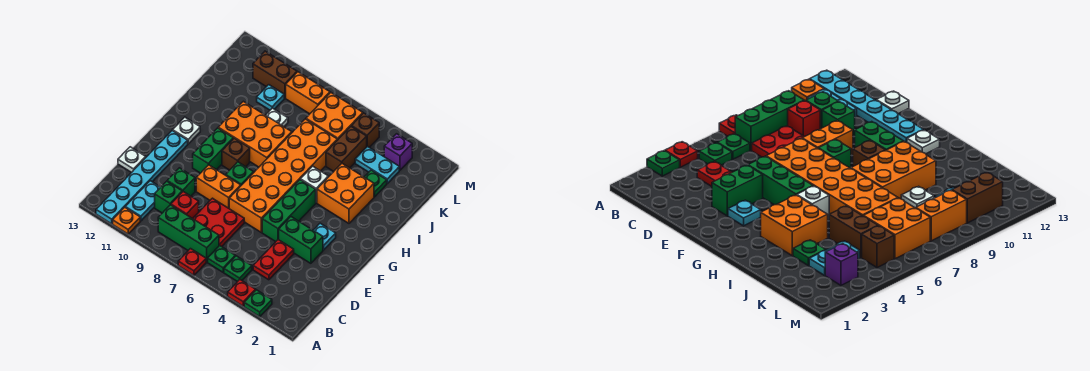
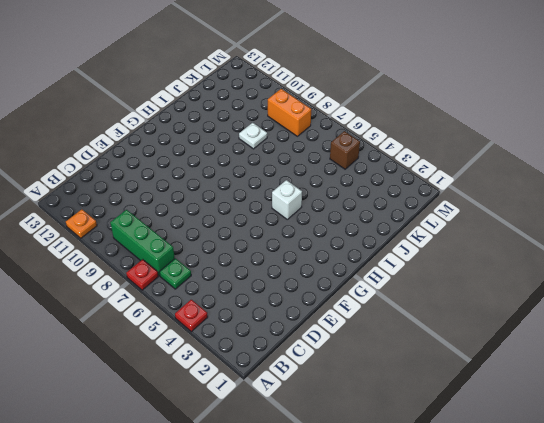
none -> green 1x1 plate [244,290,272,317]
none -> cyan 1x6 plate [96,130,188,224]
none -> green 1x1 plate [224,256,252,282]
none -> cyan 1x2 plate [125,181,160,221]

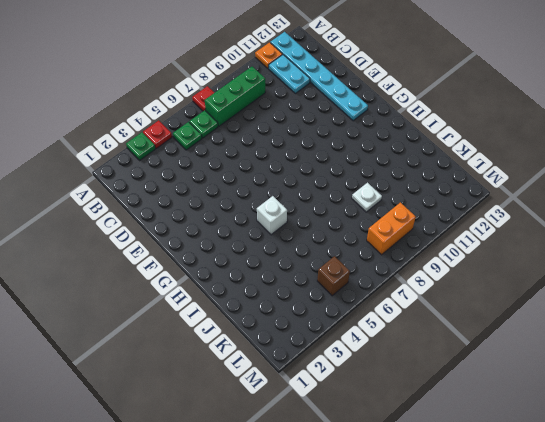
none -> red 1x2 plate [253,240,294,280]
none -> red 2x2 plate [193,198,244,247]
none -> red 1x1 brick [171,192,199,219]
none -> green 1x1 brick [155,181,182,213]

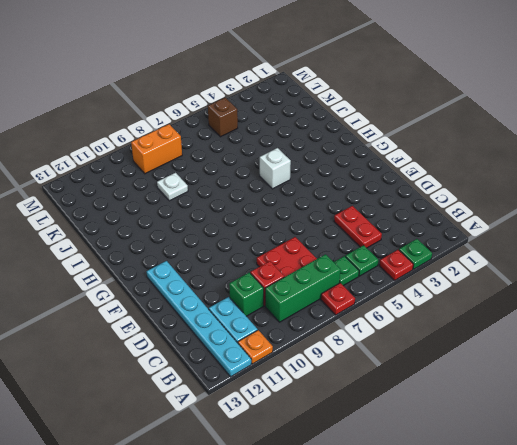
none -> green 1x1 brick [167,168,195,196]
none -> white 1x1 plate [118,147,146,173]
none -> green 1x2 brick [279,217,323,263]
none -> green 1x3 brick [262,180,316,242]

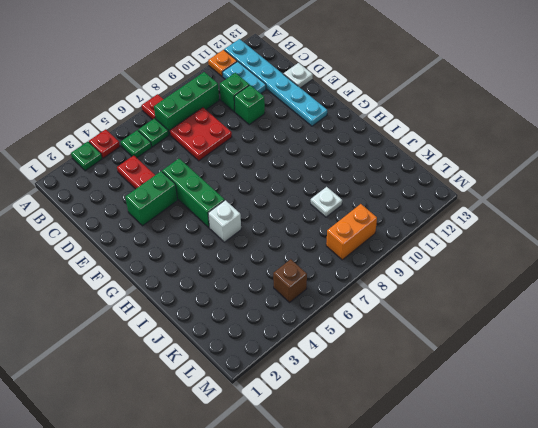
none -> red 1x1 brick [171,192,199,219]
none -> orange 2x6 brick [229,119,337,232]
none -> orange 1x2 brick [196,165,241,208]
none -> cyan 1x1 plate [313,223,336,250]

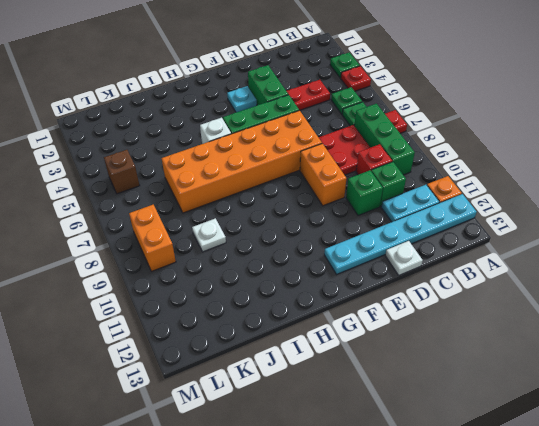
none -> green 1x1 brick [226,162,253,185]
none -> green 1x2 brick [193,128,233,173]
none -> brown 1x1 brick [222,138,250,170]
none -> white 1x1 plate [173,117,200,144]

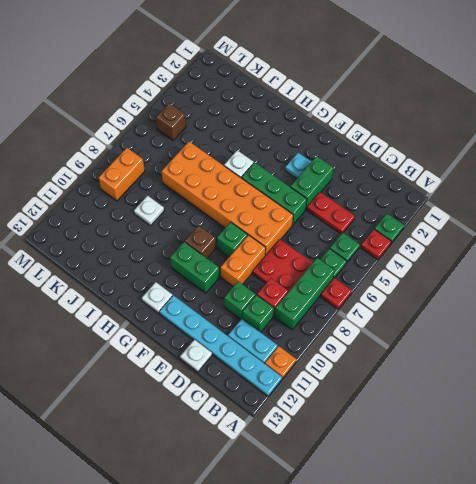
none -> orange 2x2 brick [317,164,374,223]
none -> orange 2x3 brick [218,101,292,167]
none -> green 1x1 plate [365,170,387,197]
none -> brown 1x2 brick [326,126,367,171]

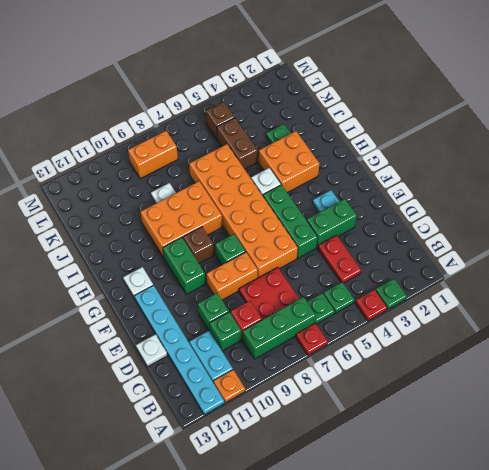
none -> cyan 1x2 plate [355,146,399,183]
none -> orange 2x2 brick [306,93,363,140]
none -> cyan 1x1 plate [257,85,284,110]
none -> purple 1x1 brick [384,134,412,170]

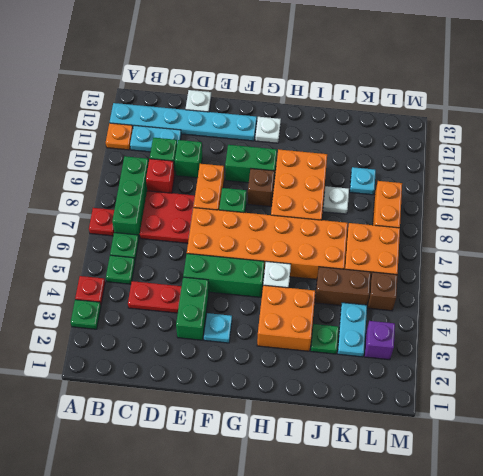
none -> brown 1x2 brick [253,51,297,98]

